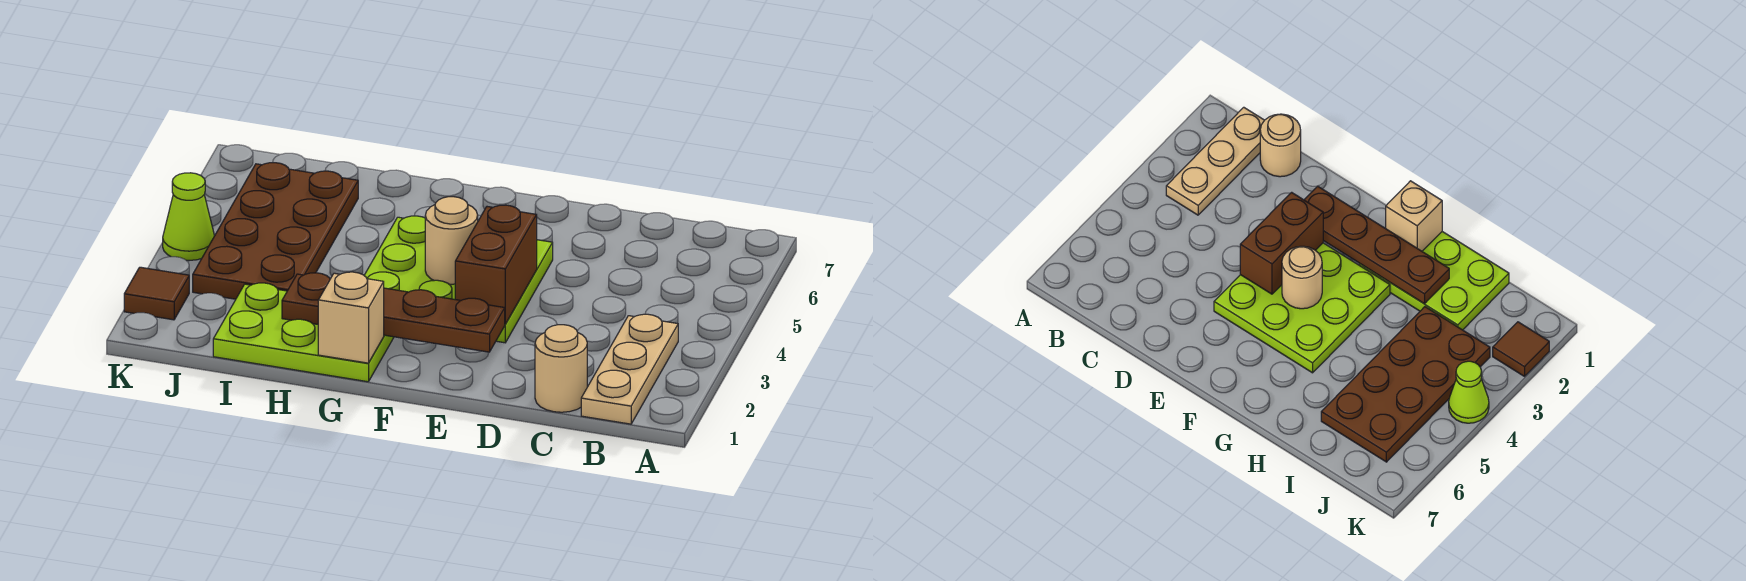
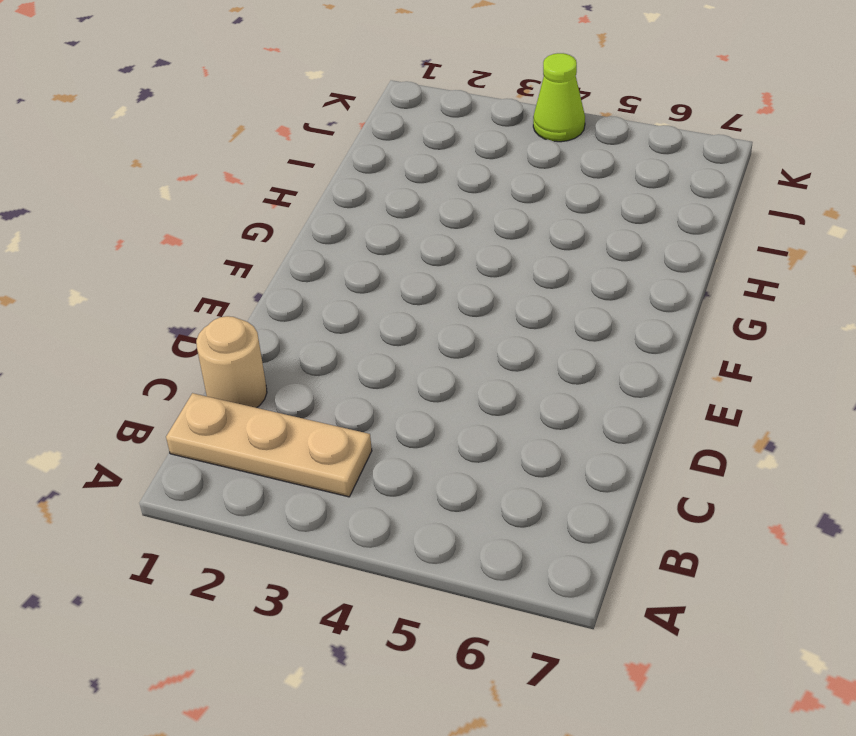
none -> lime 3x3 plate [364,216,553,343]
none -> lime 2x3 plate [213,283,394,382]

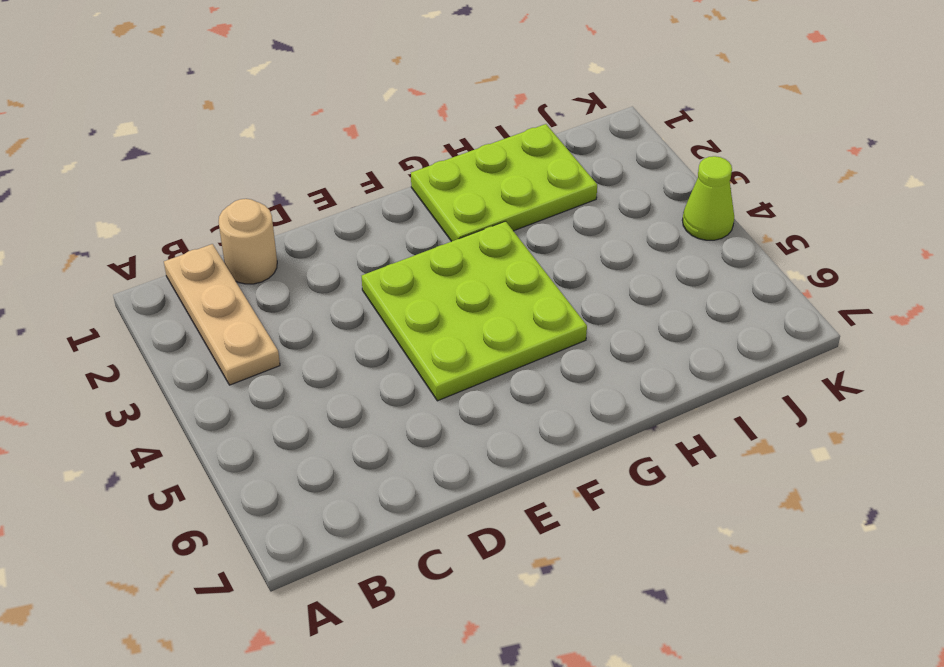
none -> brown 2x4 plate [193,163,358,299]
none -> brown 1x1 tile [124,267,189,320]

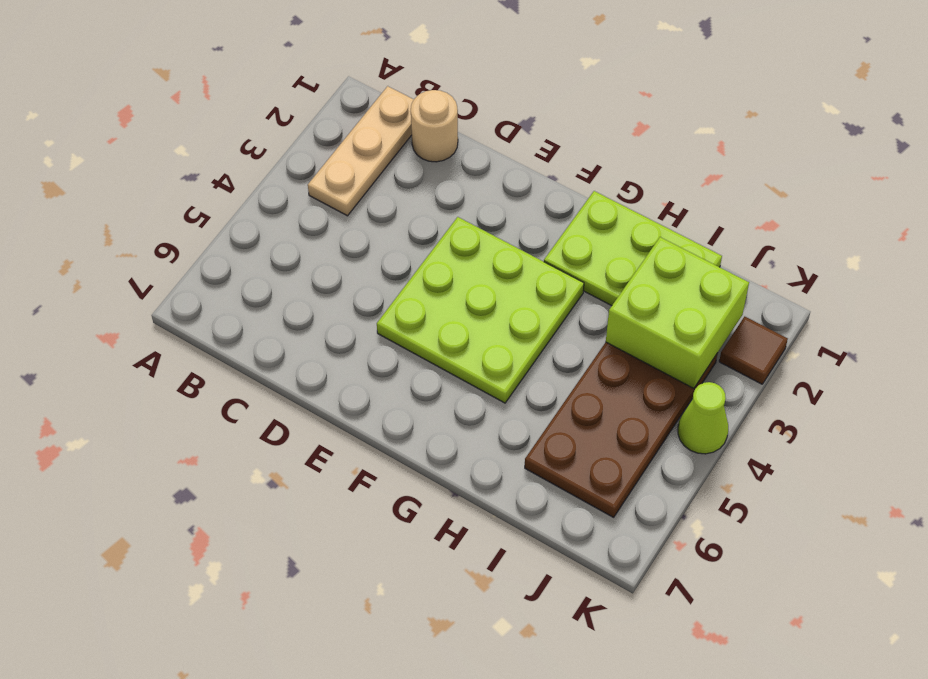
lime 2x2 brick [606,237,749,388] -> none
none -> brown 1x4 plate [282,273,505,352]
none -> brown 1x2 brick [455,205,537,324]

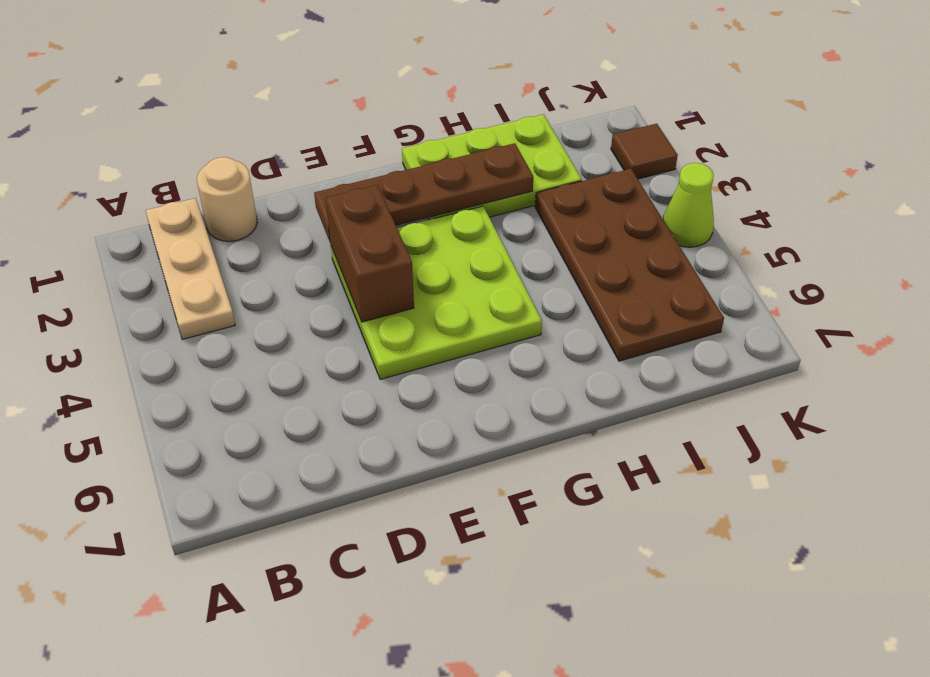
none -> tan 1x1 round brick [425,197,478,284]
none -> tan 1x1 brick [318,272,384,363]

